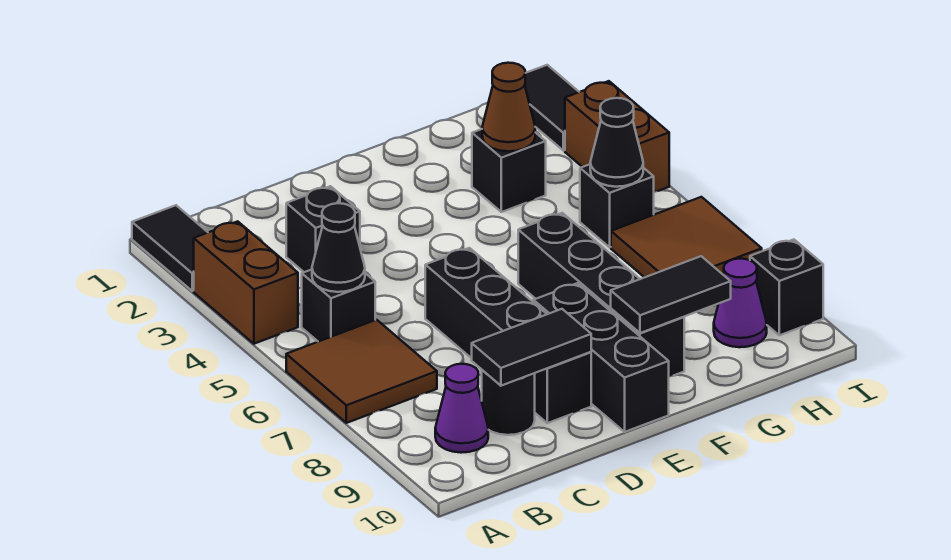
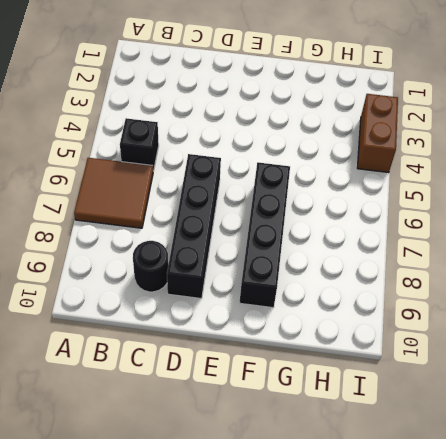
none -> black 1x2 tile [132,205,208,291]
none -> brown 1x2 brick [194,221,298,344]
none -> purple 1x1 cone [435,364,488,453]

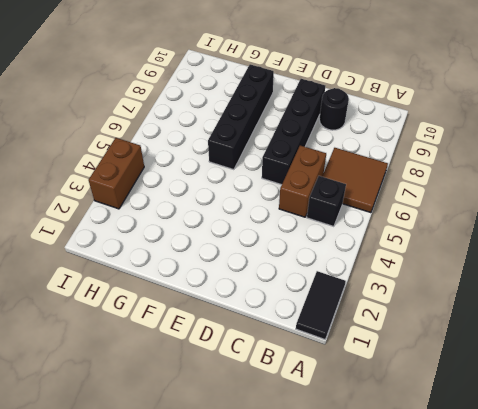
brown 1x2 brick [279,145,326,217] -> brown 1x2 brick moved to [194,221,298,344]
none -> purple 1x1 cone [435,364,488,453]
none -> black 1x1 brick [286,186,360,272]
none -> black 1x3 brick [533,283,669,432]

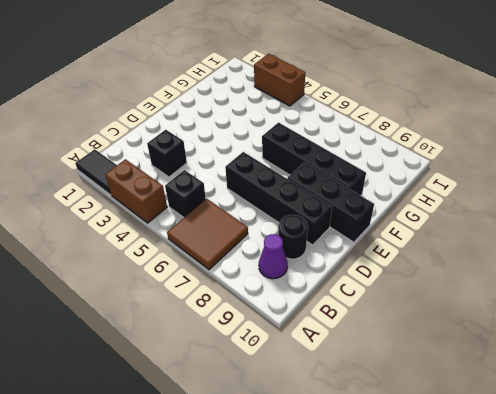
none -> black 1x1 brick [472,129,546,212]
none -> black 1x1 brick [580,164,654,247]
none -> brown 2x2 tile [611,197,762,277]

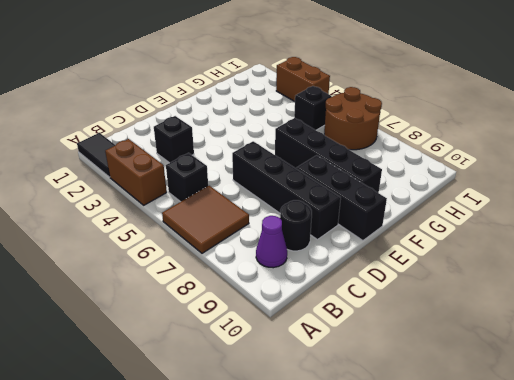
brown 2x2 round brick [324,87,382,150] -> brown 2x2 tile [611,197,762,277]
none -> black 1x1 brick [472,129,546,212]
none -> purple 1x1 cone [714,259,767,347]
none -> black 1x2 tile [525,65,579,151]

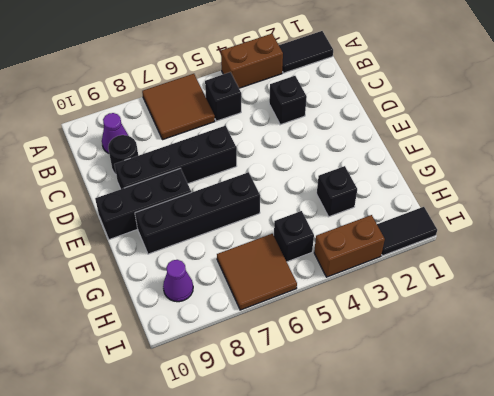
none -> black 1x1 brick [750,240,823,335]
none -> black 1x1 cone [312,203,365,292]
none -> black 1x2 tile [472,309,591,386]

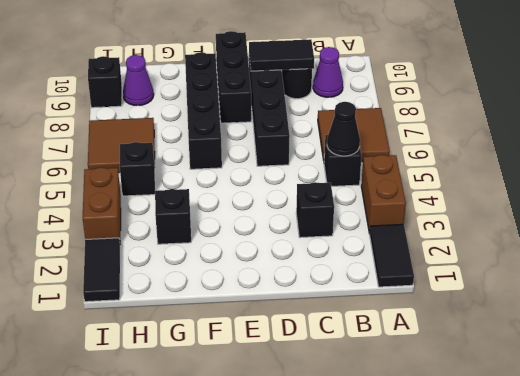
none -> black 1x2 tile [611,256,731,333]
none -> brown 1x1 cone [482,63,535,151]
none -> black 1x1 cone [590,98,643,187]

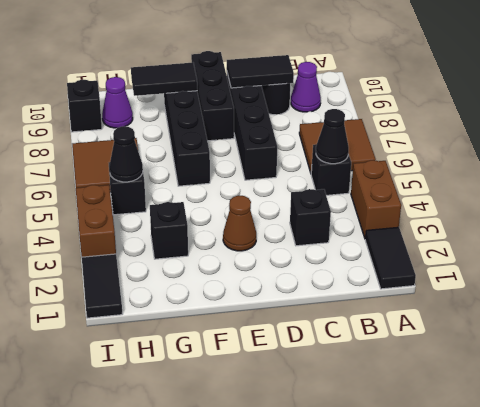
brown 1x1 cone [223,196,256,251] -> brown 1x1 cone moved to [482,63,535,151]

